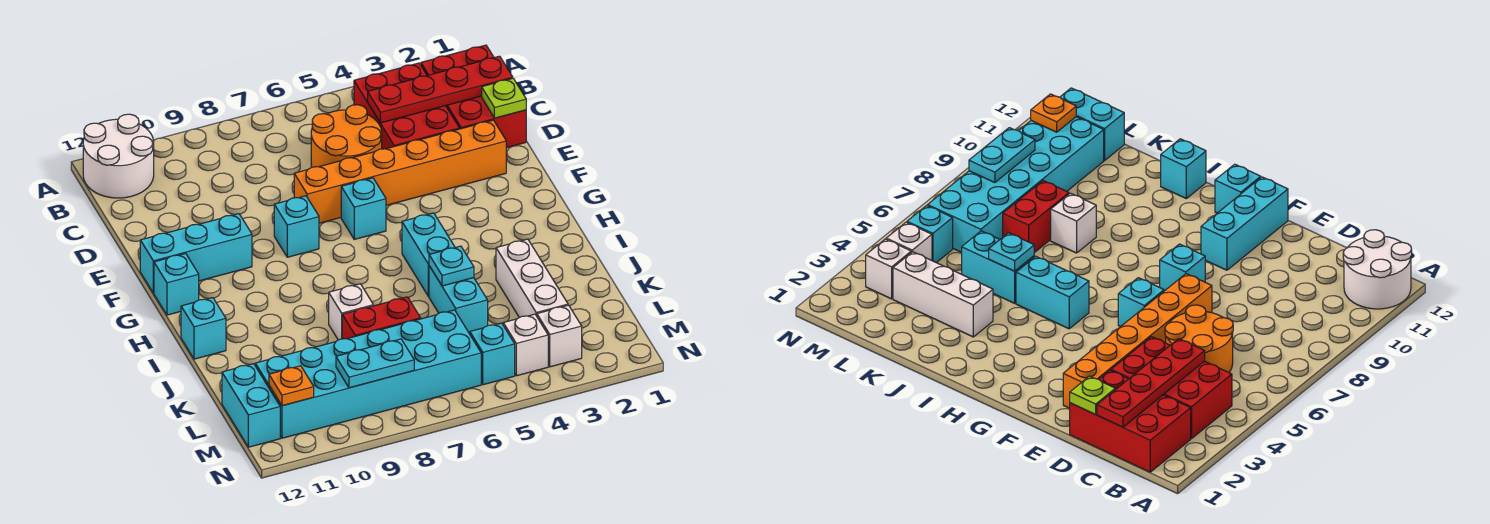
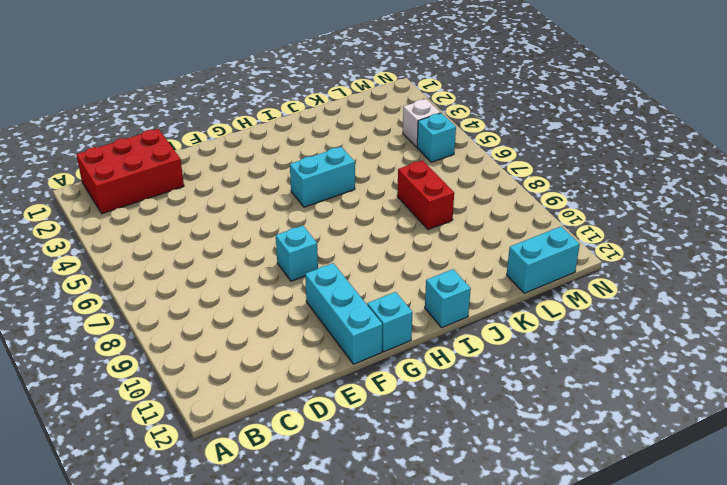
none -> white 2x2 round brick [83,114,154,198]
none -> red 2x3 brick [354,63,459,149]
none -> orange 2x2 round brick [311,105,382,167]

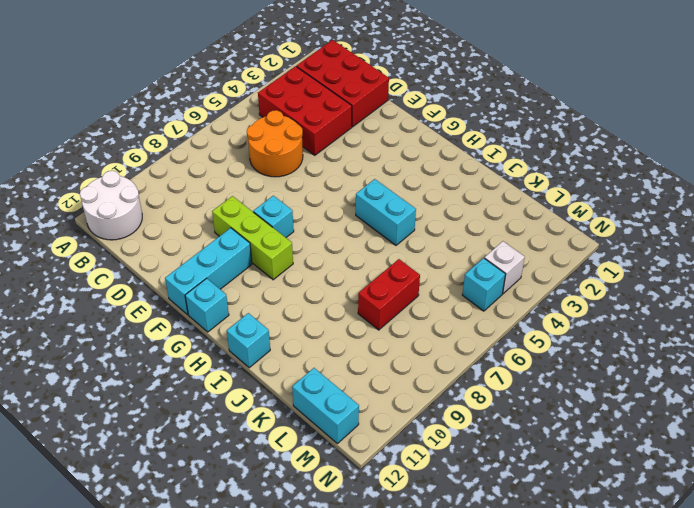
lime 1x3 brick [212,196,293,280] -> none
none -> orange 1x6 brick [294,120,506,223]
none -> cyan 1x1 brick [341,178,386,239]
none -> white 1x3 brick [496,239,568,318]

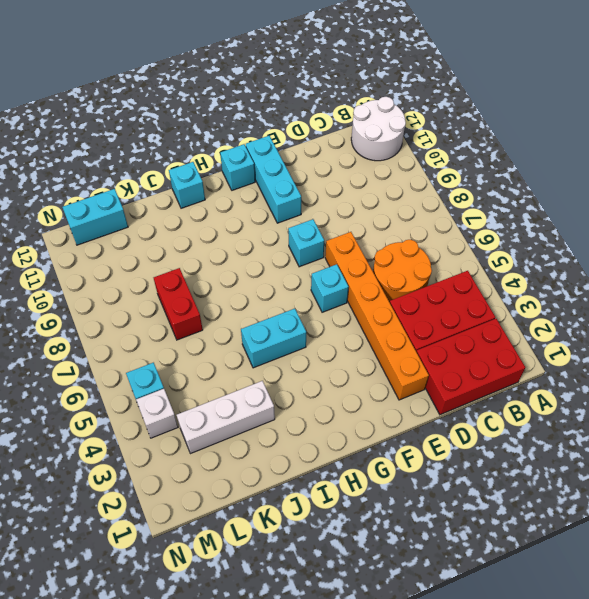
none -> cyan 1x2 brick [429,266,488,334]
none -> white 1x1 brick [329,284,373,340]
none -> cyan 2x6 brick [255,310,481,438]

